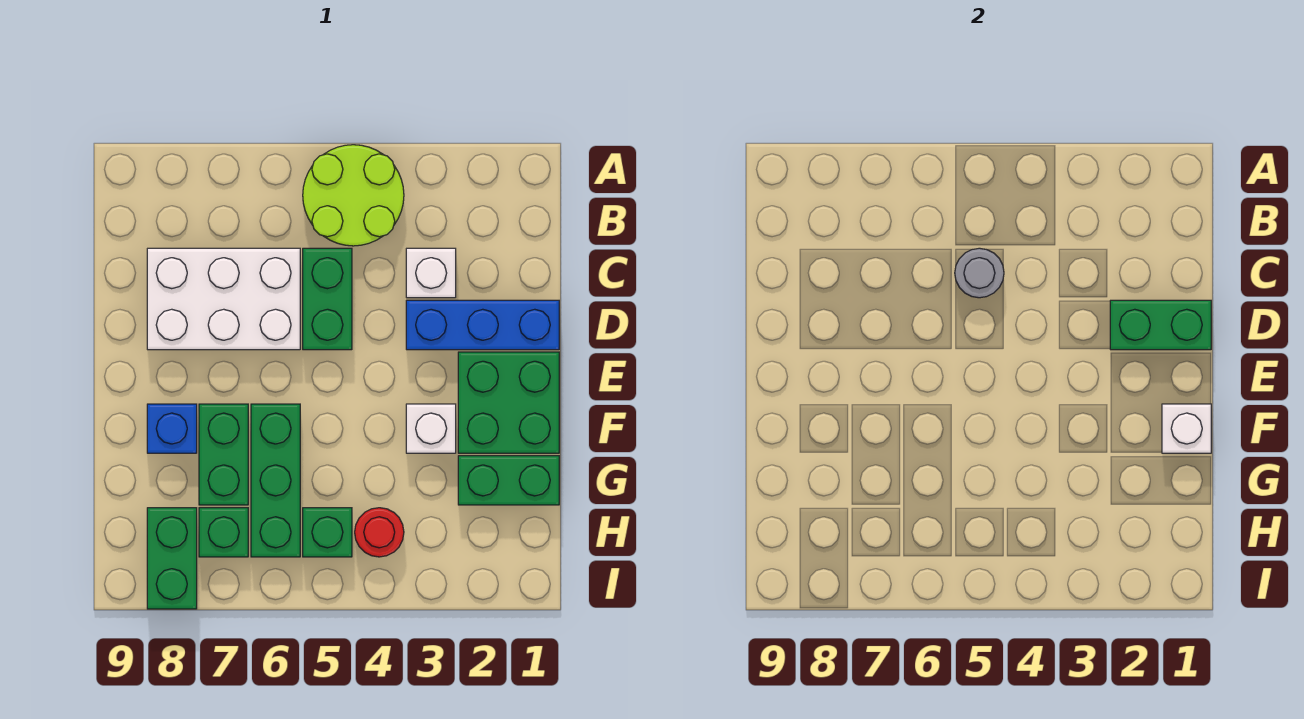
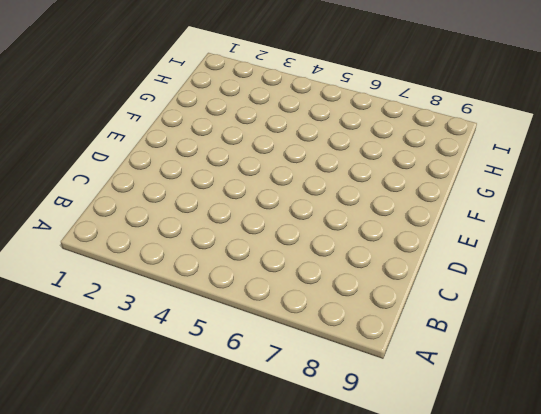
none -> lime 2x2 round brick [303,145,404,246]
none -> white 1x1 brick [406,248,456,298]
none -> green 1x2 brick [303,248,352,350]

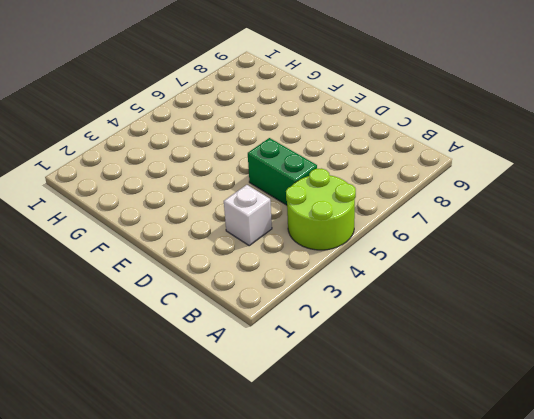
none -> white 2x3 brick [147,248,300,350]
none -> blue 1x3 brick [406,300,559,350]
none -> green 2x2 brick [458,352,559,453]

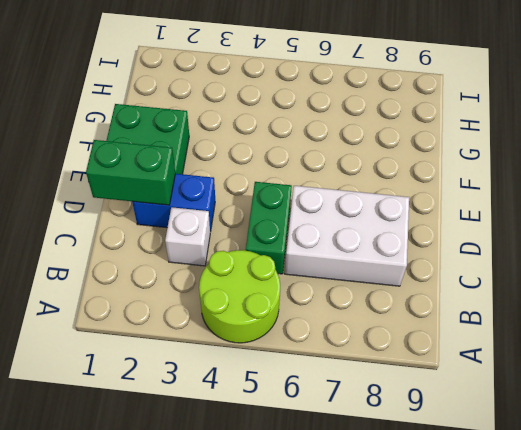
blue 1x2 brick [132,174,215,232] -> blue 1x3 brick [406,300,559,350]
none -> white 1x1 brick [406,404,456,453]
none -> green 1x3 brick [251,404,300,557]
none -> green 1x2 brick [199,404,248,505]

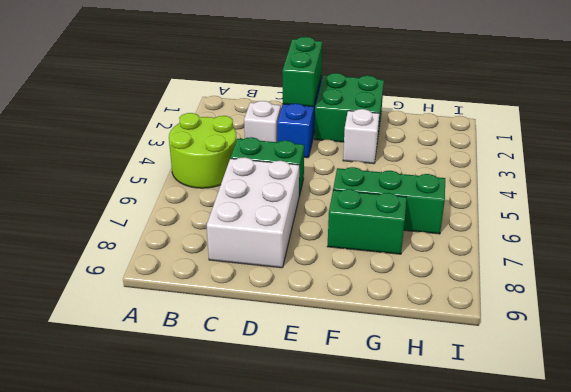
none -> blue 1x1 brick [147,404,197,453]
none -> green 1x2 brick [458,456,559,505]
none -> red 1x1 round brick [355,508,404,557]

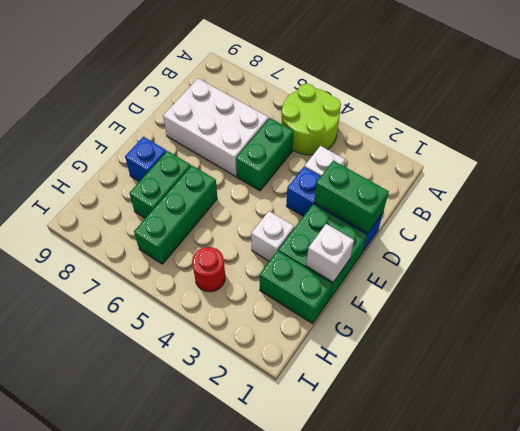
none -> green 1x1 brick [303,508,352,557]
none -> green 1x1 brick [199,508,248,557]
none -> green 1x2 brick [147,508,197,609]

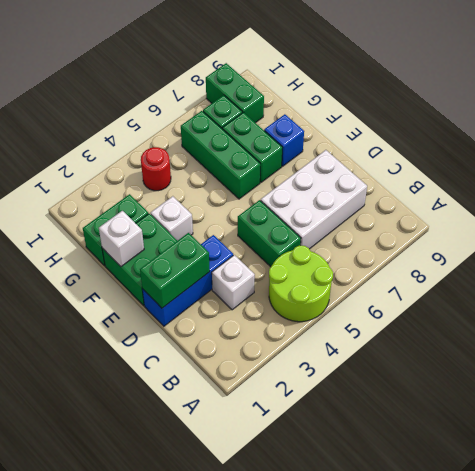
none -> green 1x1 brick [303,508,352,557]
none -> grey 1x1 round brick [955,248,1004,298]

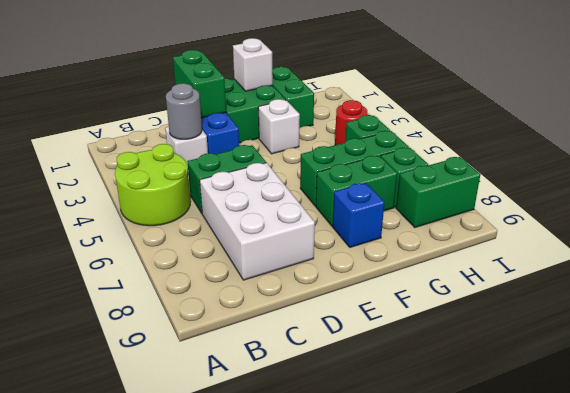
grey 1x1 round brick [166,83,202,139] -> grey 1x1 round brick moved to [955,248,1004,298]

